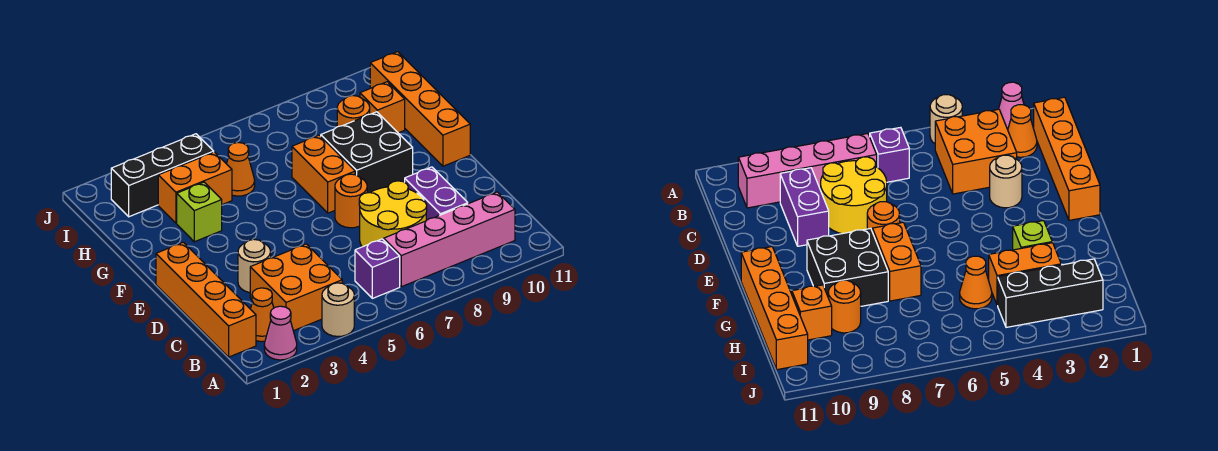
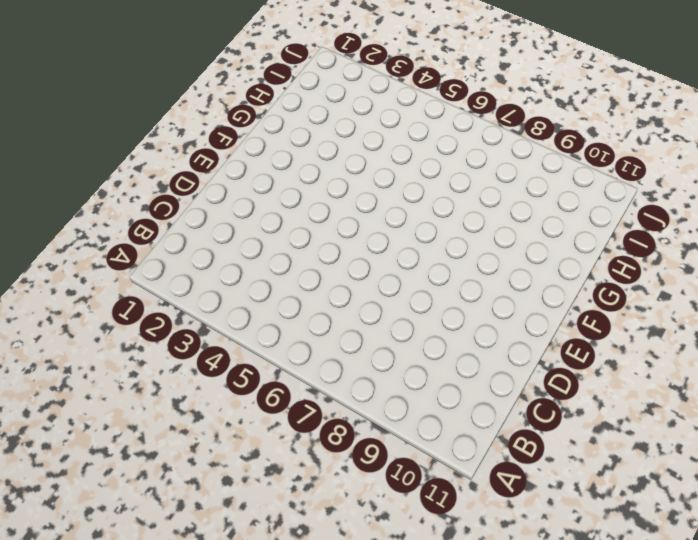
none -> pink 1x1 cone [264,306,297,360]
none -> tan 1x1 round brick [322,283,354,336]
none -> orange 1x4 brick [156,242,256,357]

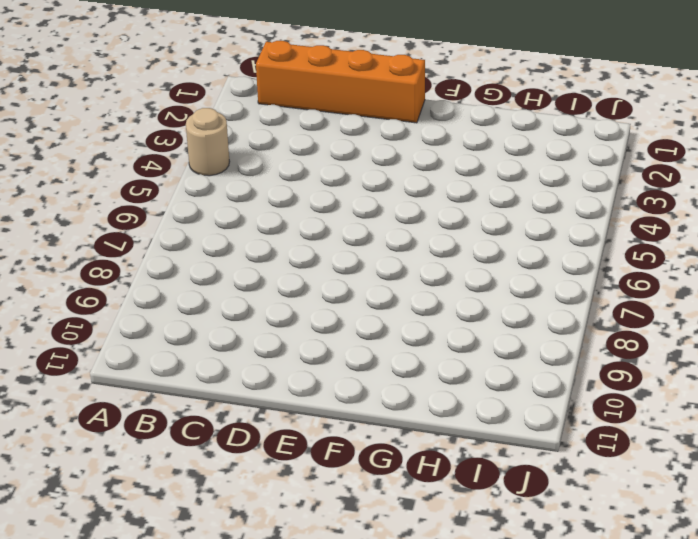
none -> pink 1x1 cone [264,306,297,360]
none -> orange 1x1 cone [251,288,274,342]
none -> orange 2x2 brick [250,244,342,331]

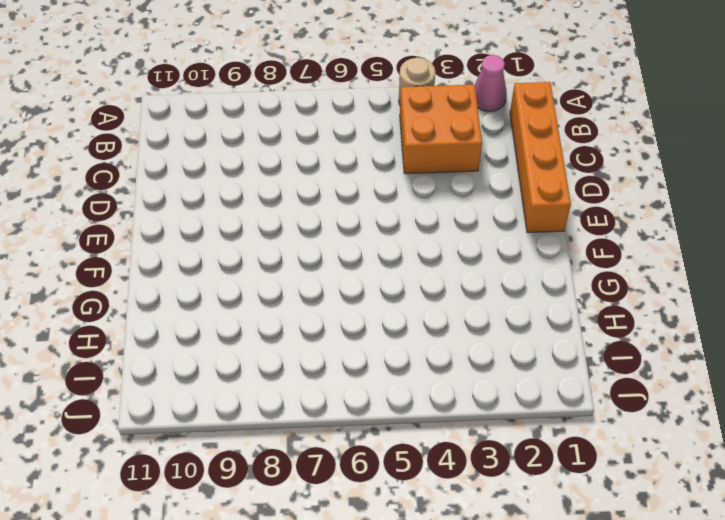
none -> orange 1x1 cone [251,288,274,342]
none -> purple 1x1 brick [355,239,400,298]
none -> pink 1x4 brick [384,192,515,287]

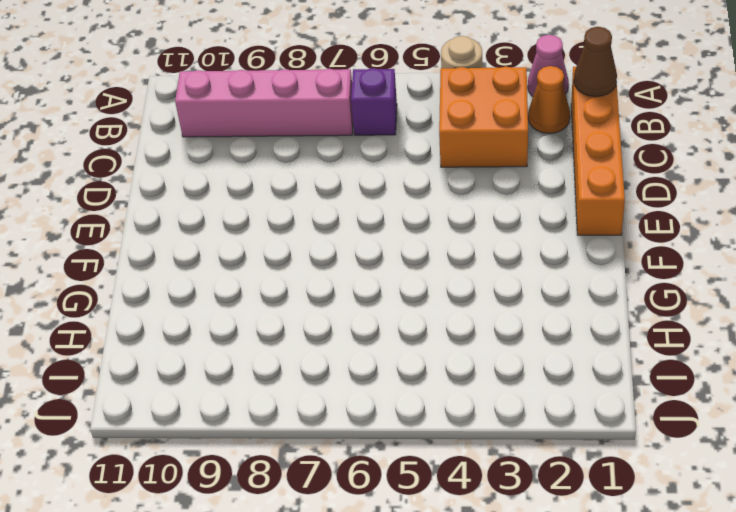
brown 1x1 cone [574,27,617,97] -> none
none -> yellow 2x2 round brick [359,181,427,247]
none -> purple 1x2 brick [405,167,468,221]
none -> tan 1x1 round brick [238,239,271,293]

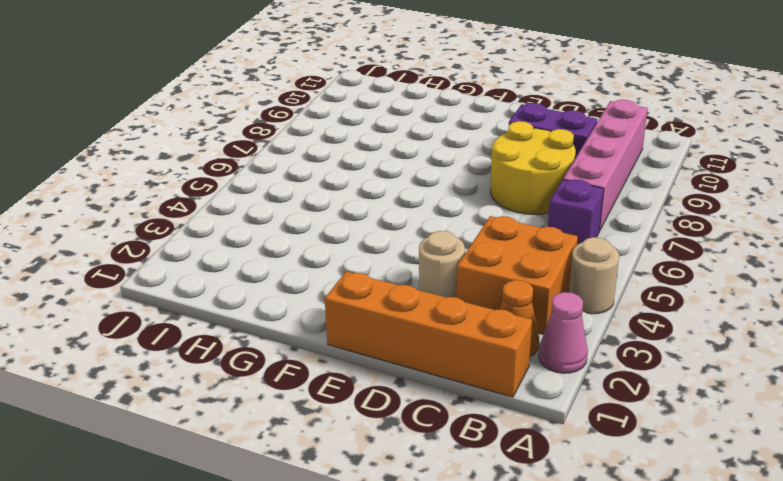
none -> orange 1x1 round brick [335,174,367,228]
none -> orange 1x2 brick [292,135,355,213]
none -> black 2x2 brick [321,112,413,193]

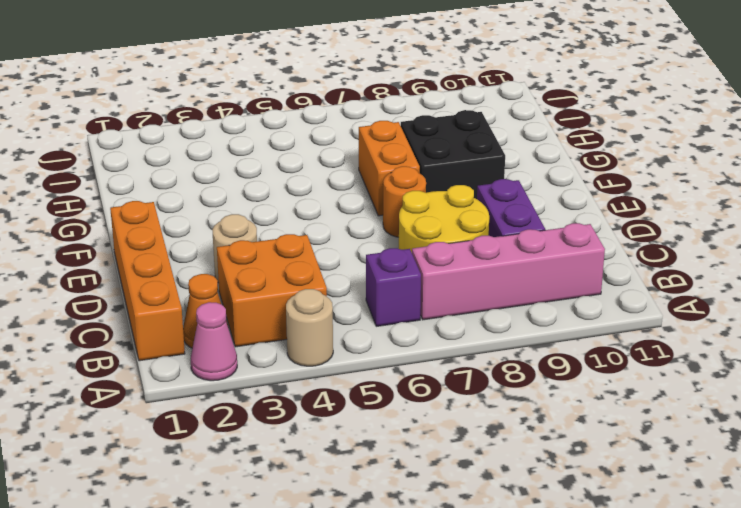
none -> orange 1x4 brick [370,52,470,166]
none -> lime 1x1 brick [177,182,222,242]
none -> orange 1x2 brick [158,152,232,223]

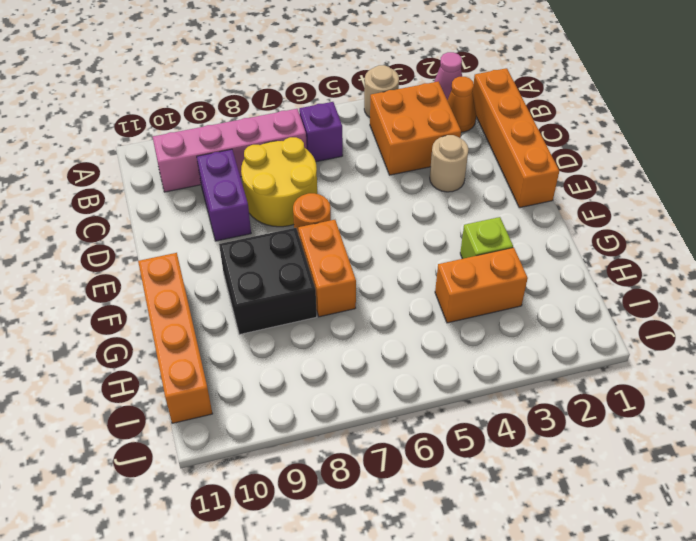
none -> orange 1x1 cone [227,143,255,196]
none -> orange 1x1 round brick [337,96,370,127]
none -> orange 1x1 brick [360,82,405,133]

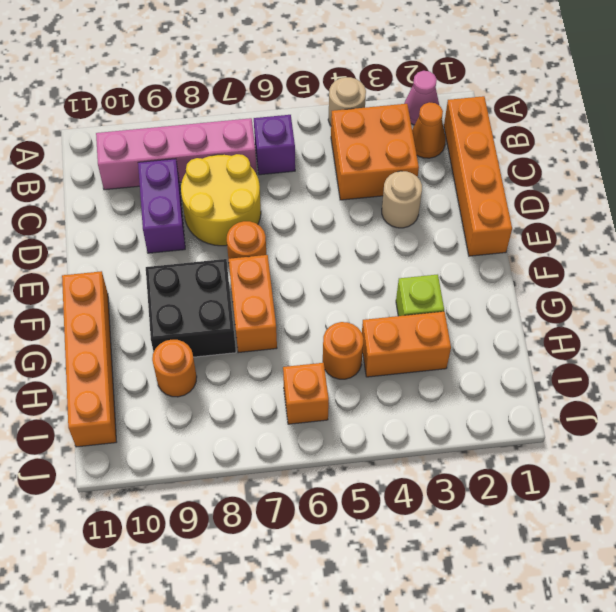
orange 1x1 round brick [323,322,364,379] -> orange 1x1 cone [227,143,255,196]
orange 1x1 brick [283,363,329,424] -> orange 1x1 brick moved to [360,82,405,133]
none -> black 1x3 brick [111,134,214,217]

